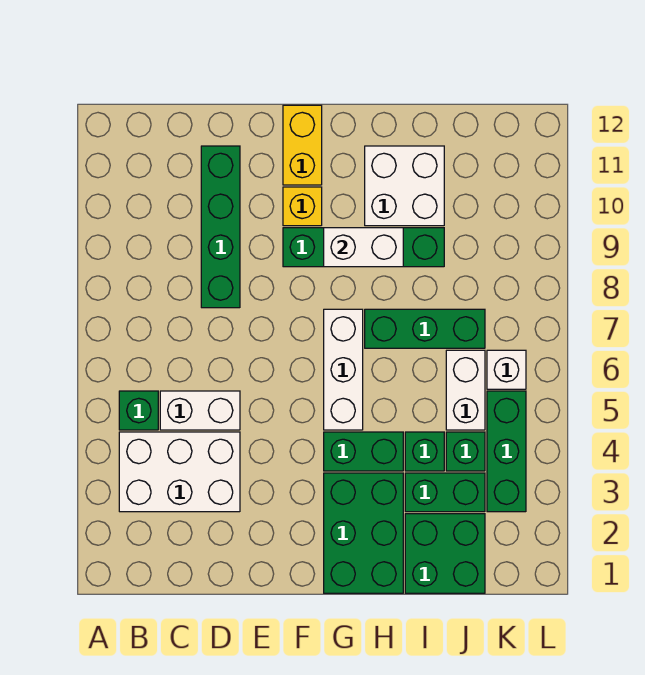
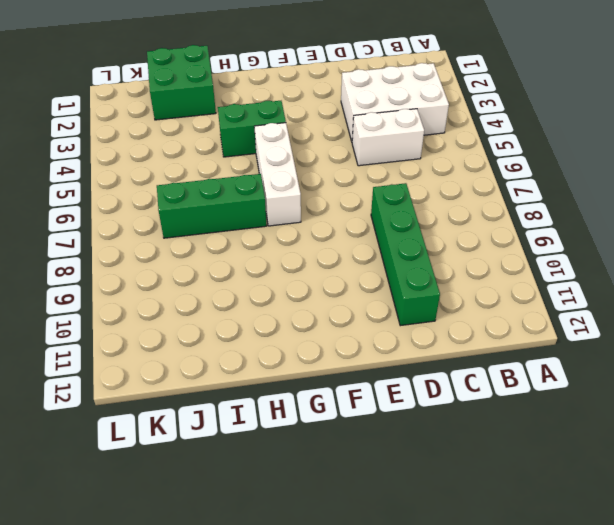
none -> green 1x1 brick [119,391,158,430]
none -> green 1x4 brick [283,228,444,267]
none -> yellow 1x1 brick [283,187,322,226]

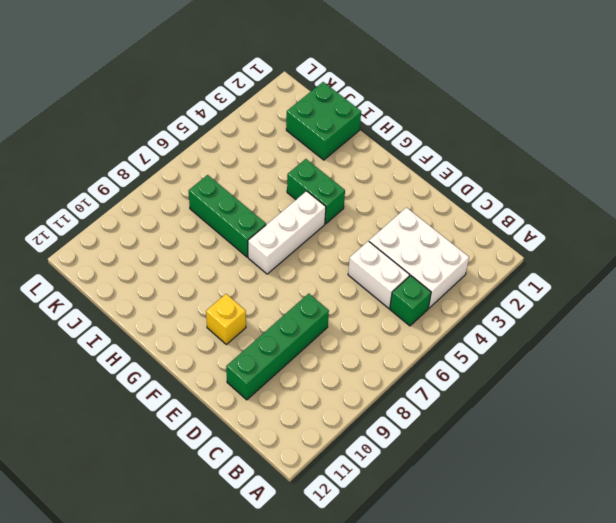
none -> green 1x4 brick [283,228,444,267]
none -> yellow 1x2 brick [283,105,322,185]
none -> green 2x3 brick [324,473,403,593]

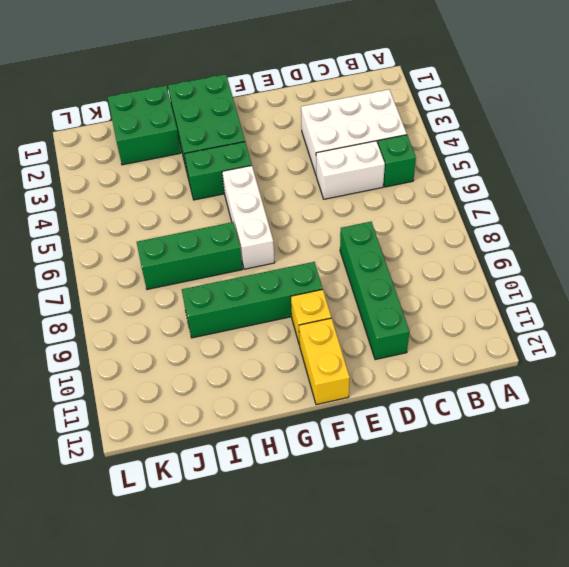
none -> white 2x2 brick [365,146,444,226]
none -> green 1x2 brick [405,473,485,512]
none -> green 1x1 brick [405,432,444,471]

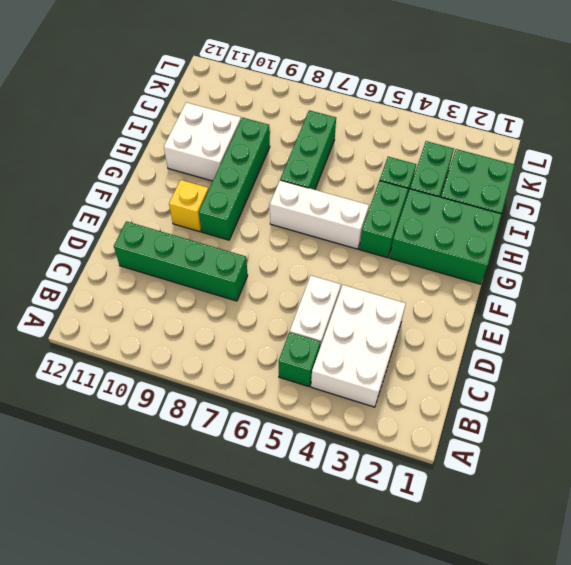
none -> yellow 1x2 brick [283,105,322,185]
none -> green 1x1 brick [446,432,485,471]
none -> white 1x2 brick [446,350,485,430]

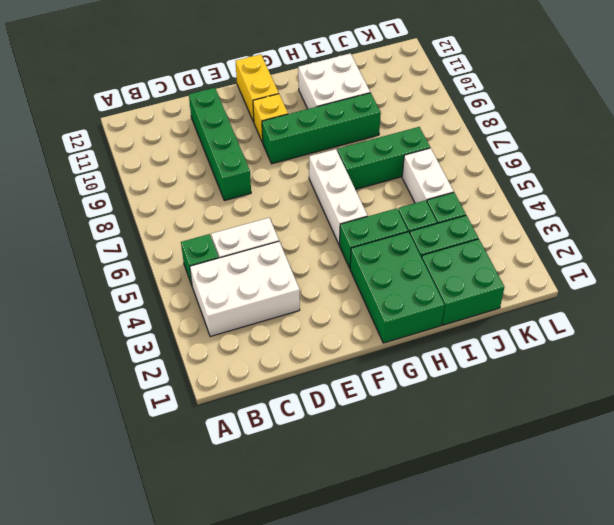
none -> green 1x3 brick [487,391,526,512]
none -> white 1x1 brick [487,350,526,389]
none -> white 1x2 brick [324,228,403,267]

